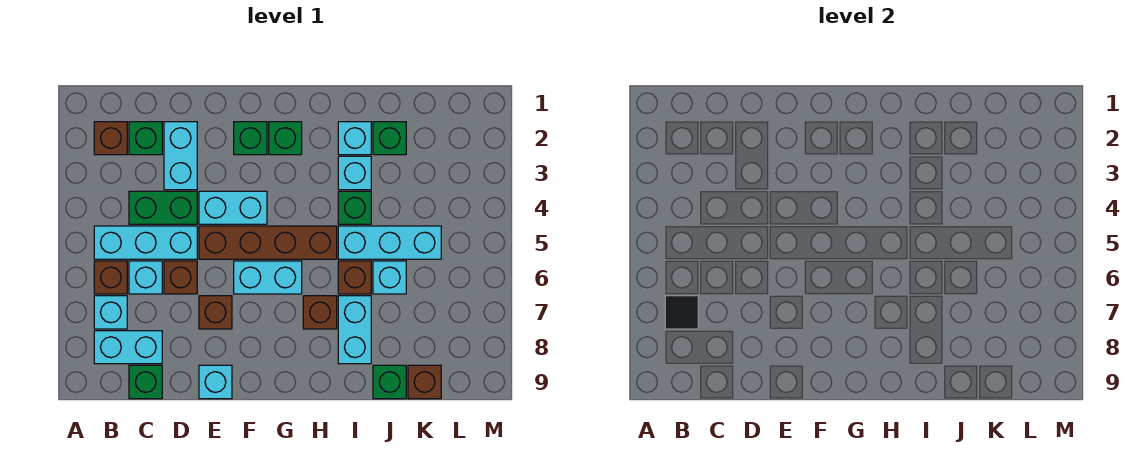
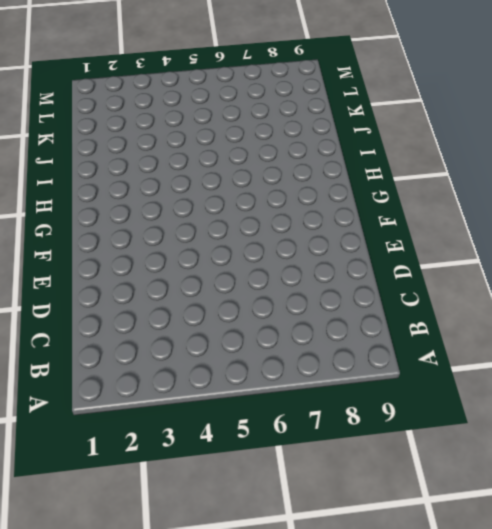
none -> brown 1x1 brick [94,122,127,155]
none -> cyan 1x3 brick [94,226,197,259]
none -> brown 1x1 brick [94,261,127,294]
none -> cyan 1x1 brick [94,296,127,329]

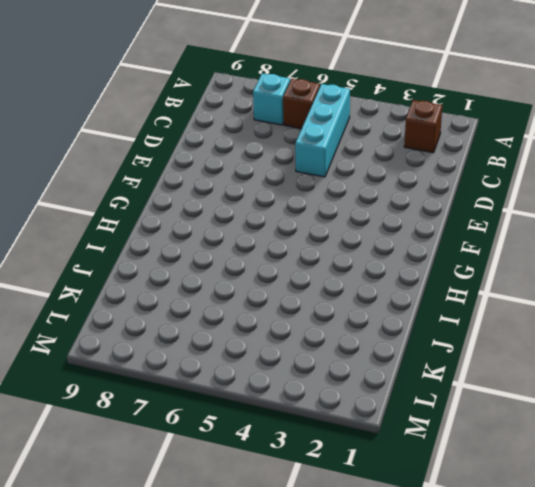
none -> cyan 1x2 brick [94,331,162,364]
none -> green 1x1 brick [129,122,162,155]
none -> green 1x2 brick [129,191,197,224]
none -> cyan 1x1 brick [129,261,162,294]

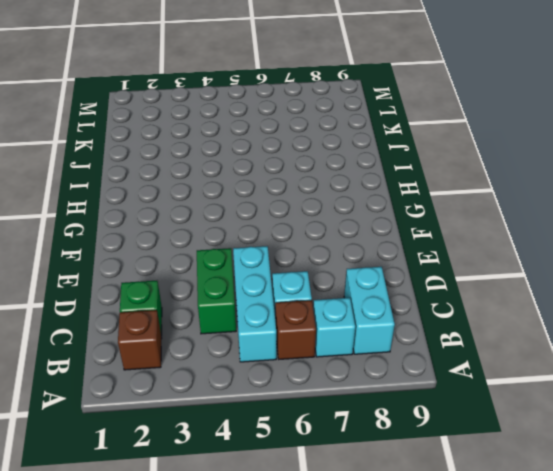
none -> green 1x1 brick [129,365,162,399]
none -> cyan 1x2 brick [164,122,197,190]
none -> brown 1x1 brick [164,261,197,294]
none -> cyan 1x2 brick [199,191,267,224]

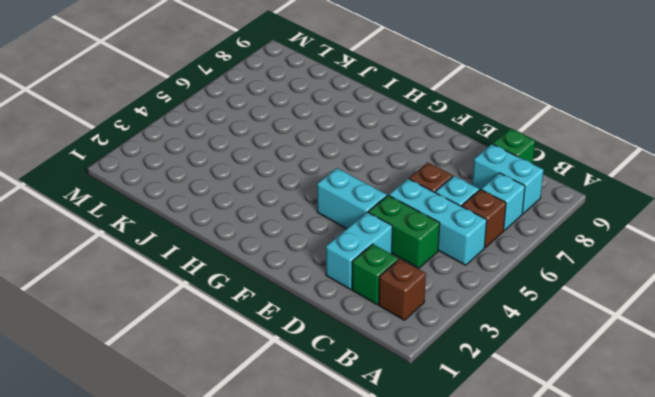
none -> brown 1x4 brick [199,226,337,259]
none -> brown 1x1 brick [199,296,232,329]
none -> cyan 1x1 brick [199,365,232,399]
none -> green 1x1 brick [234,122,267,155]

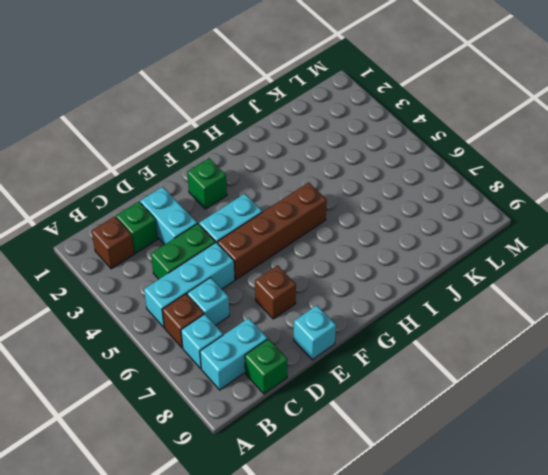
none -> brown 1x1 brick [164,261,197,294]
none -> cyan 1x2 brick [234,261,302,294]
none -> green 1x1 brick [269,122,302,155]
none -> brown 1x1 brick [303,296,337,329]

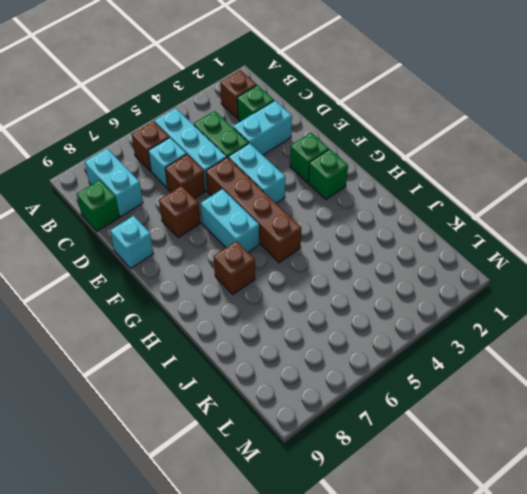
none -> cyan 1x1 brick [94,296,127,329]
none -> cyan 1x1 brick [338,122,371,155]
none -> cyan 1x1 brick [338,156,371,190]
none -> green 1x1 brick [338,191,371,224]

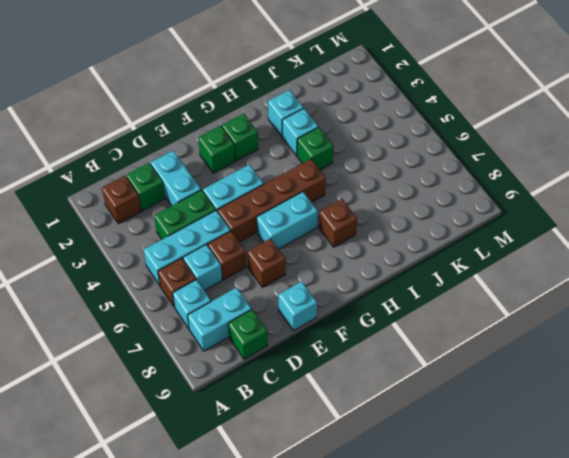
none -> cyan 1x3 brick [338,226,441,259]
none -> brown 1x1 brick [338,261,371,294]
none -> cyan 1x2 brick [338,296,371,364]
none -> green 1x1 brick [373,122,406,155]

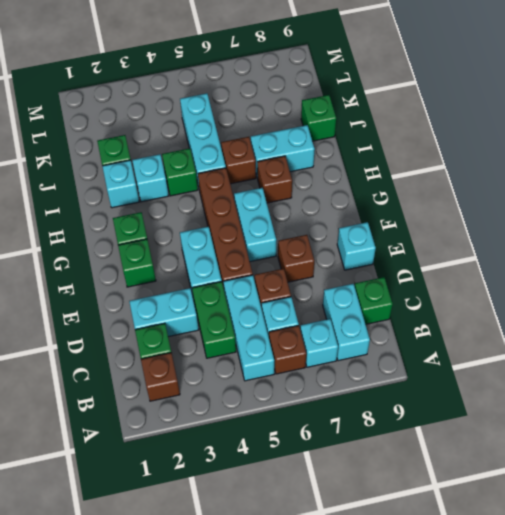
none -> cyan 1x1 brick [373,261,406,294]
none -> brown 1x1 brick [408,365,441,399]
none -> black 1x1 tile [665,296,698,329]

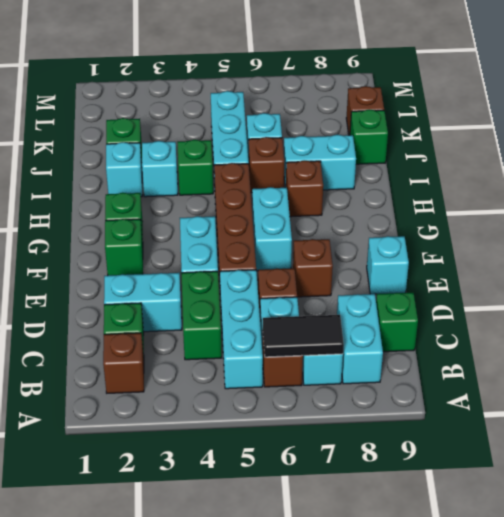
black 1x2 tile [262,315,344,357] -> black 1x1 tile [665,296,698,329]

